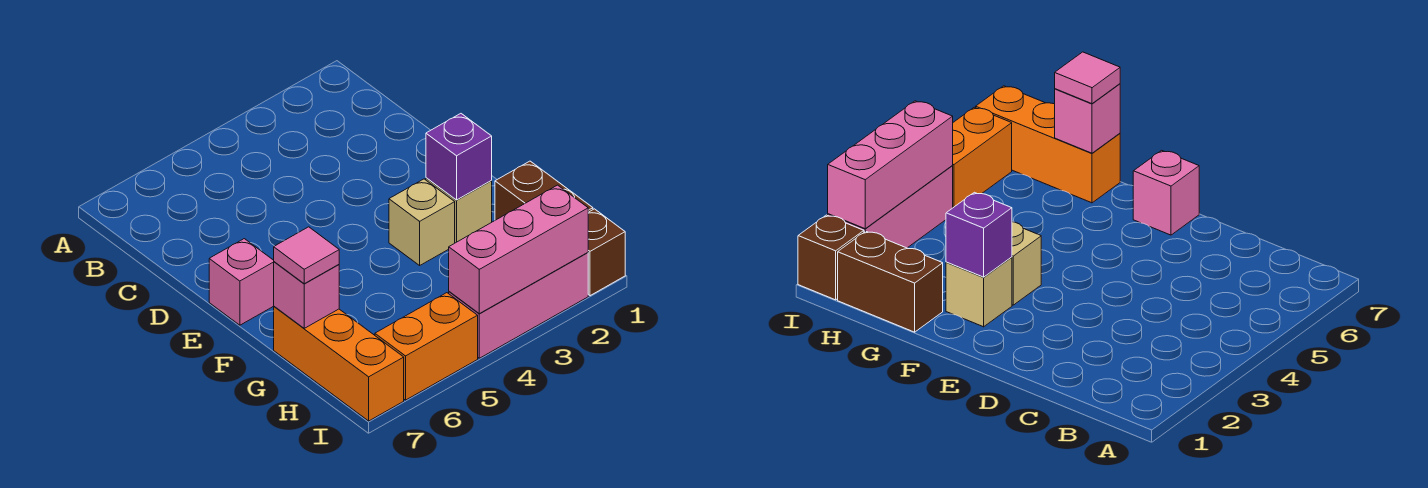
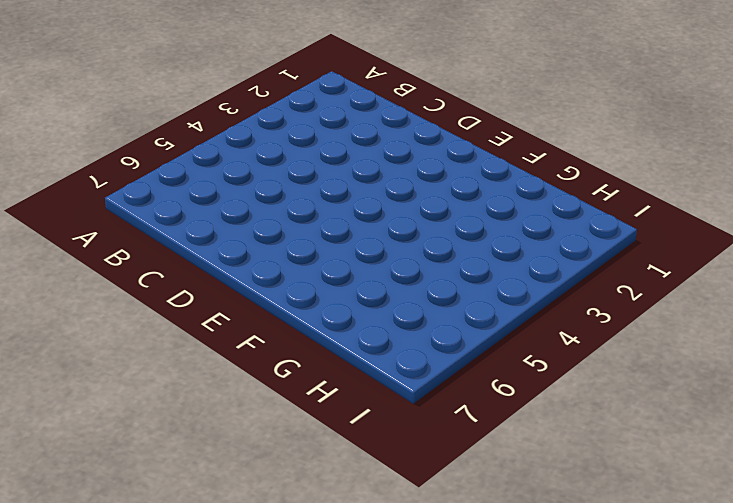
none -> pink 1x1 brick [209,239,274,325]
none -> tan 1x1 brick [426,178,492,243]
none -> tan 1x1 brick [389,179,455,265]

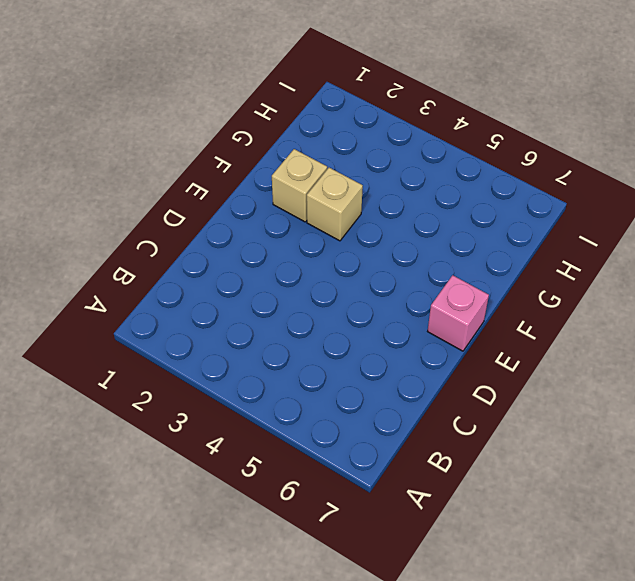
none -> brown 1x2 brick [495,161,593,220]
none -> orange 1x3 brick [274,307,404,421]
none -> brown 1x1 brick [588,209,625,296]

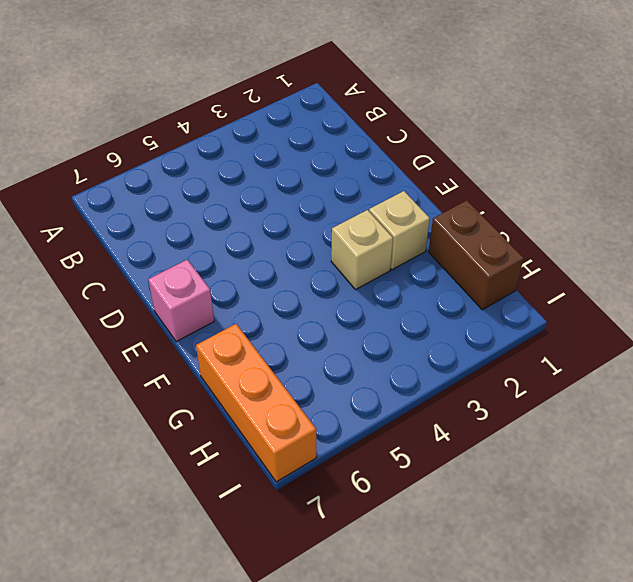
none -> brown 1x1 brick [588,209,625,296]
none -> pink 1x3 brick [449,253,588,358]
none -> orange 1x2 brick [375,293,478,400]

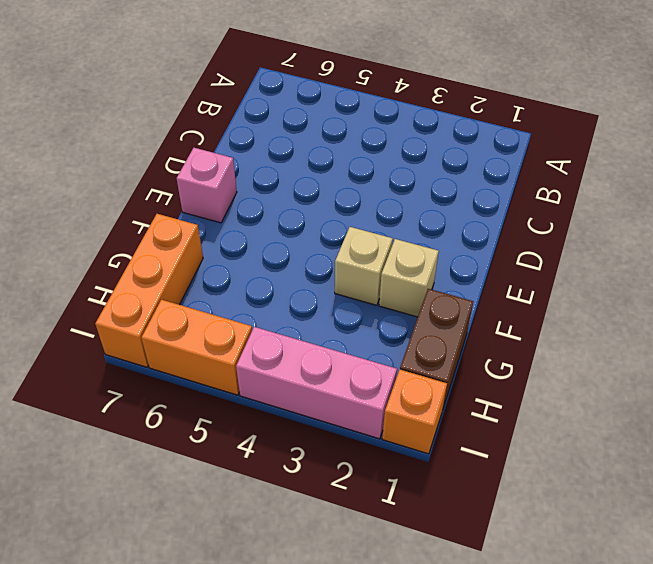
orange 1x1 brick [382,370,447,454] -> brown 1x1 brick [588,209,625,296]
none -> purple 1x1 brick [426,114,492,200]
none -> pink 1x1 brick [274,262,339,328]
none -> pink 1x3 brick [449,185,588,314]

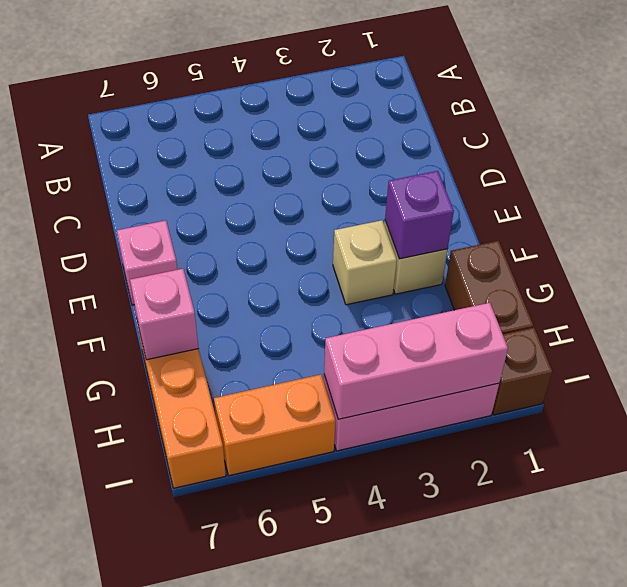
none -> pink 1x1 tile [274,227,339,284]

